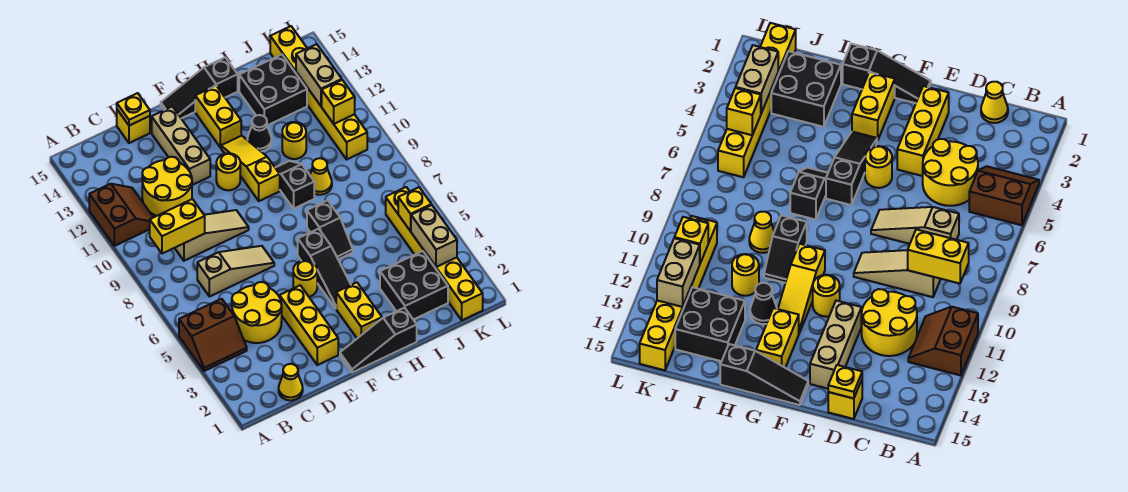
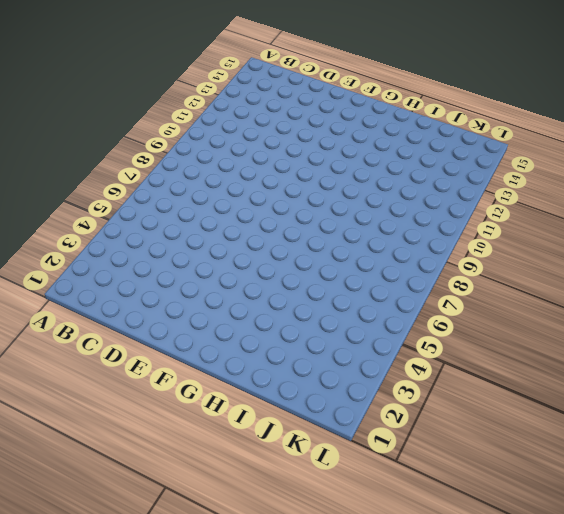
none -> brown 2x2 slope [179,299,247,371]
none -> brown 2x2 slope [89,184,153,246]
none -> yellow 1x1 cone [279,364,303,400]
none -> yellow 2x2 round brick [232,282,282,343]

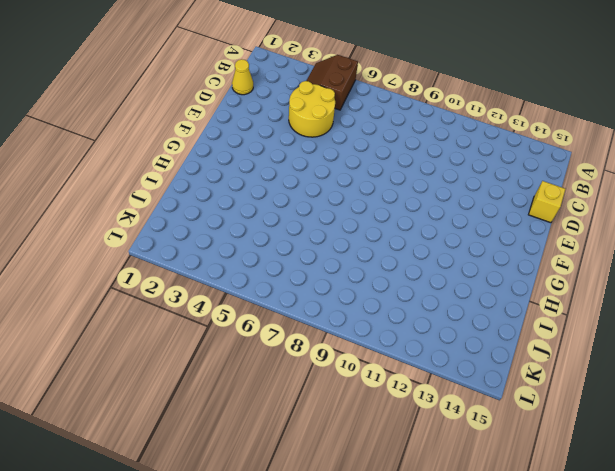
none -> brown 2x2 slope [89,184,153,246]
none -> tan 1x3 slope [197,246,274,297]
none -> tan 1x3 slope [175,210,249,261]
none -> yellow 2x2 round brick [142,157,192,216]

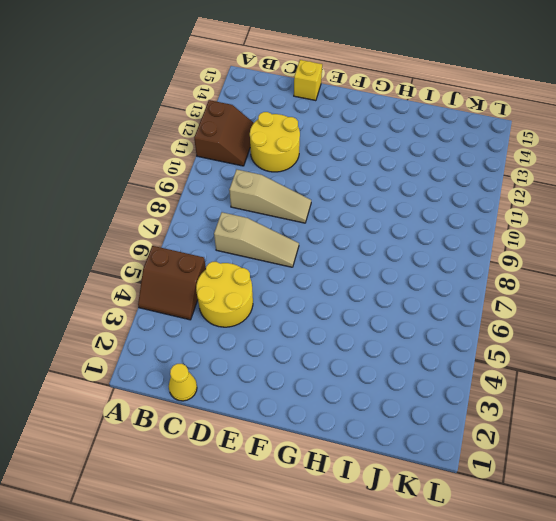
none -> yellow 1x3 brick [280,285,338,365]
none -> tan 1x3 brick [152,107,210,185]
none -> black 1x3 slope [340,308,417,373]
none -> yellow 1x1 round brick [293,261,317,297]

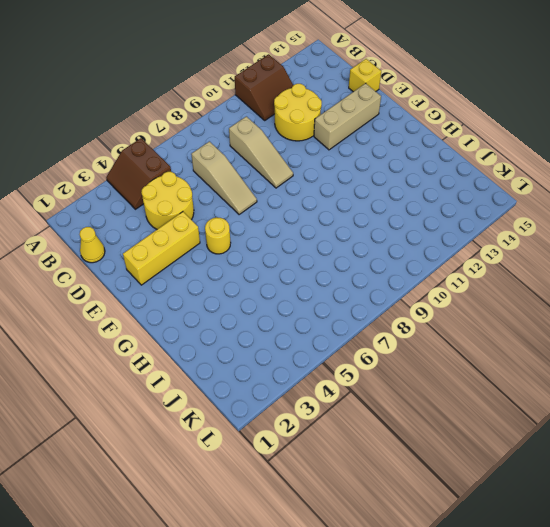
none -> black 1x3 slope [340,308,417,373]
none -> yellow 1x1 round brick [216,153,240,190]
none -> black 1x3 slope [161,57,238,118]
none -> yellow 1x2 brick [336,282,382,338]

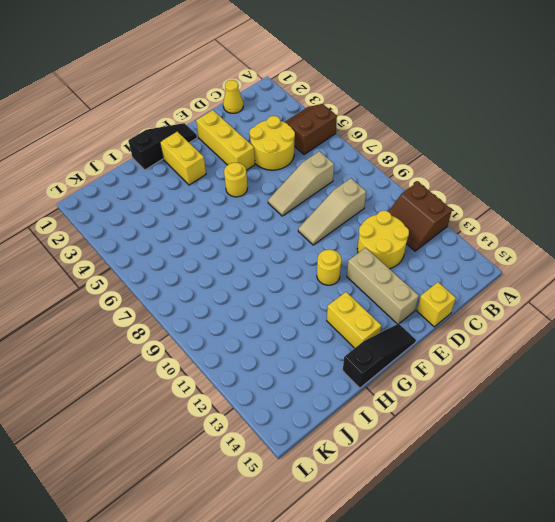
none -> black 1x3 slope [298,229,351,308]
none -> yellow 1x3 slope [221,136,280,201]
none -> black 1x2 slope [307,200,353,259]
none -> black 1x2 slope [275,161,314,209]

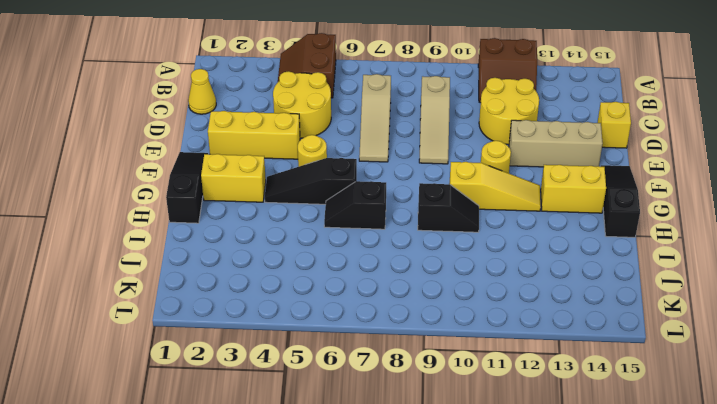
none -> black 1x1 cone [247,115,272,151]
none -> black 2x2 brick [380,251,448,320]
none -> yellow 1x1 cone [310,158,332,195]
none -> yellow 1x1 round brick [282,122,306,159]

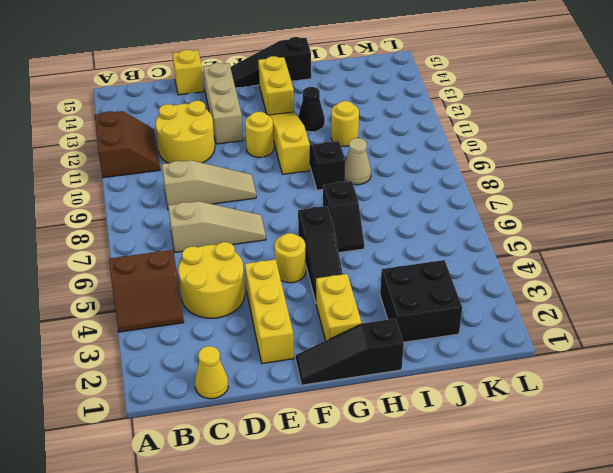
tan 1x1 cone [345,138,371,185] -> yellow 1x1 cone [310,158,332,195]
none -> black 2x2 brick [239,55,307,125]
none -> yellow 1x6 brick [386,187,483,320]
none -> yellow 1x6 brick [270,26,367,159]
none -> yellow 1x2 brick [150,199,205,254]

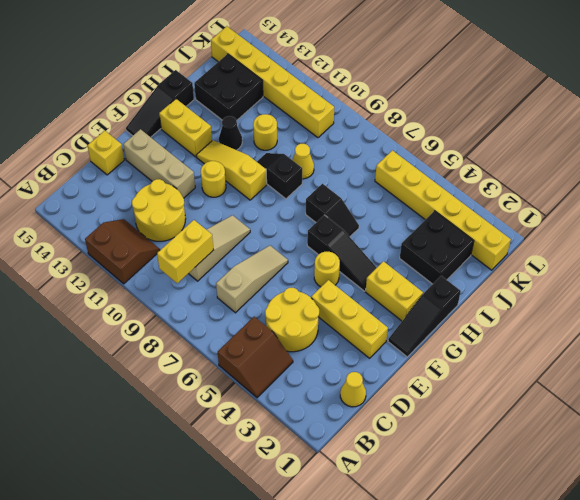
none -> yellow 1x1 plate [117,93,150,125]
none -> tan 1x2 brick [411,205,457,267]
none -> yellow 1x1 brick [398,187,431,231]
none -> yellow 1x1 brick [322,80,355,124]

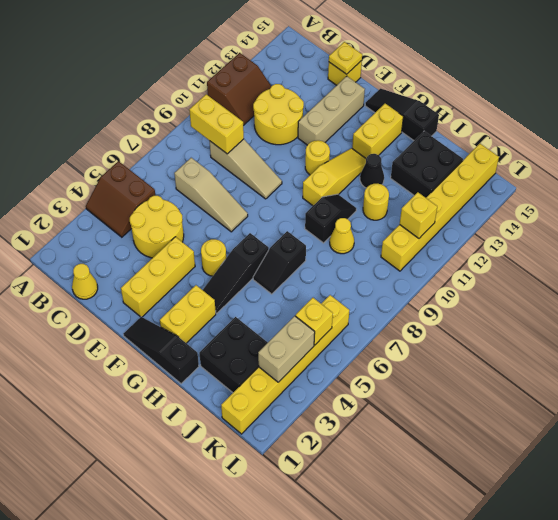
none -> tan 1x2 brick [296,44,342,106]

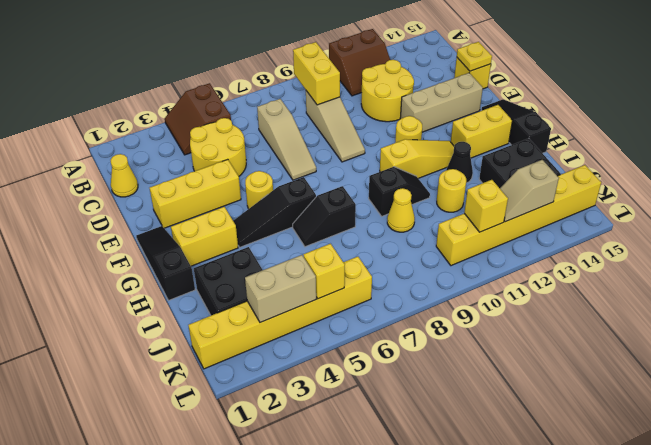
tan 1x2 slope [500,160,559,222] -> tan 1x2 brick [296,44,342,106]

